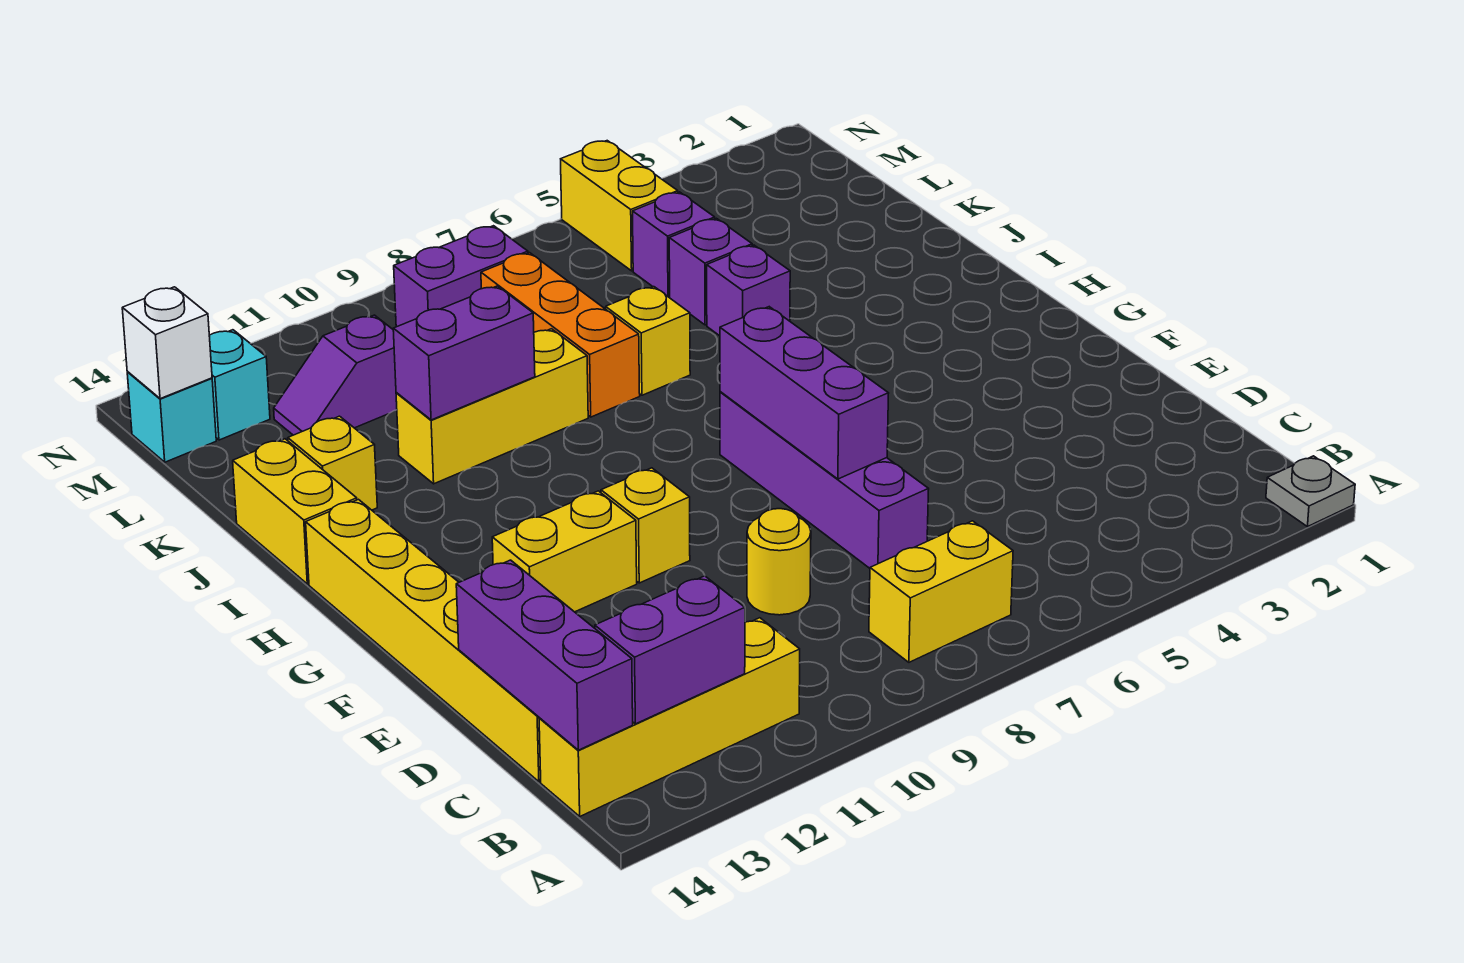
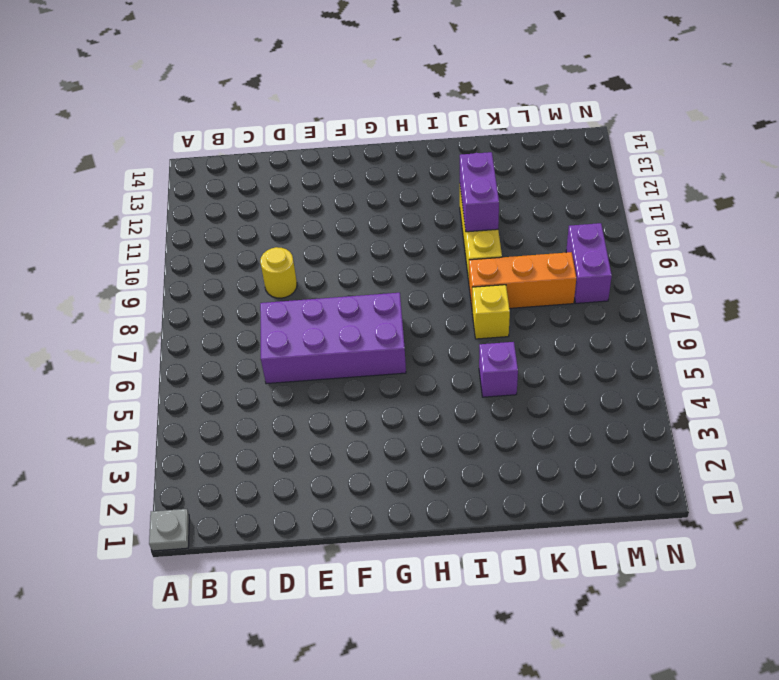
purple 2x4 brick [260,293,406,384] -> purple 1x4 brick [720,392,929,568]
none -> yellow 1x2 brick [869,521,1013,662]
none -> yellow 1x4 brick [539,618,800,816]
none -> yellow 1x6 brick [306,499,541,782]

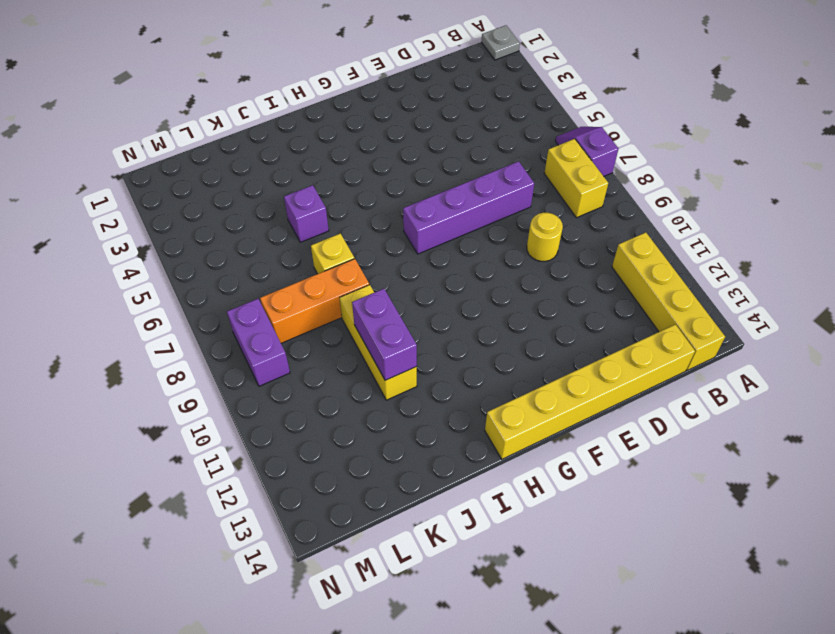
purple 1x2 slope [555,127,618,176] -> purple 1x2 slope turned to [274,315,397,435]
none -> yellow 1x1 brick [601,468,690,583]
none -> yellow 1x2 brick [492,491,637,612]
none -> yellow 1x2 brick [233,439,357,584]

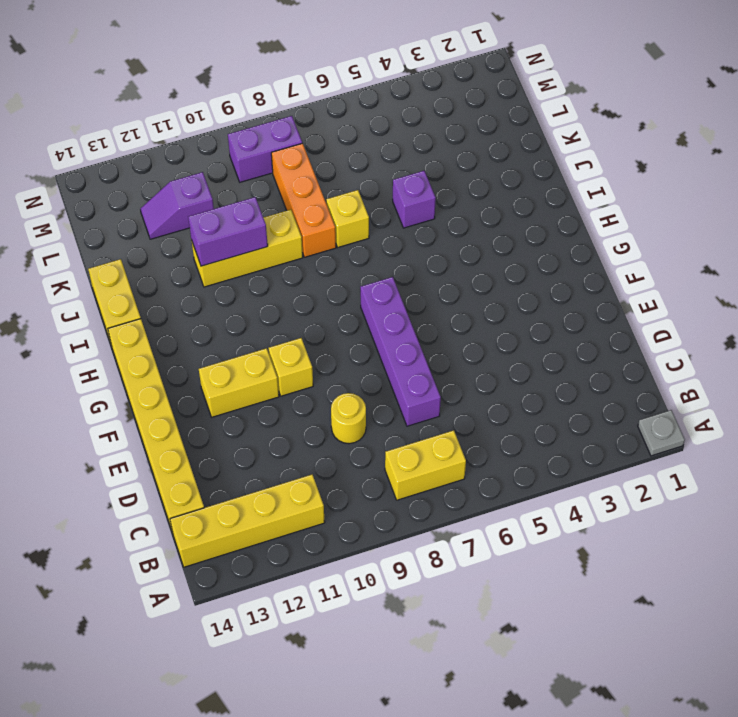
none -> yellow 1x1 brick [288,416,377,510]
none -> purple 1x1 brick [669,218,752,325]
none -> purple 1x1 brick [633,192,715,297]

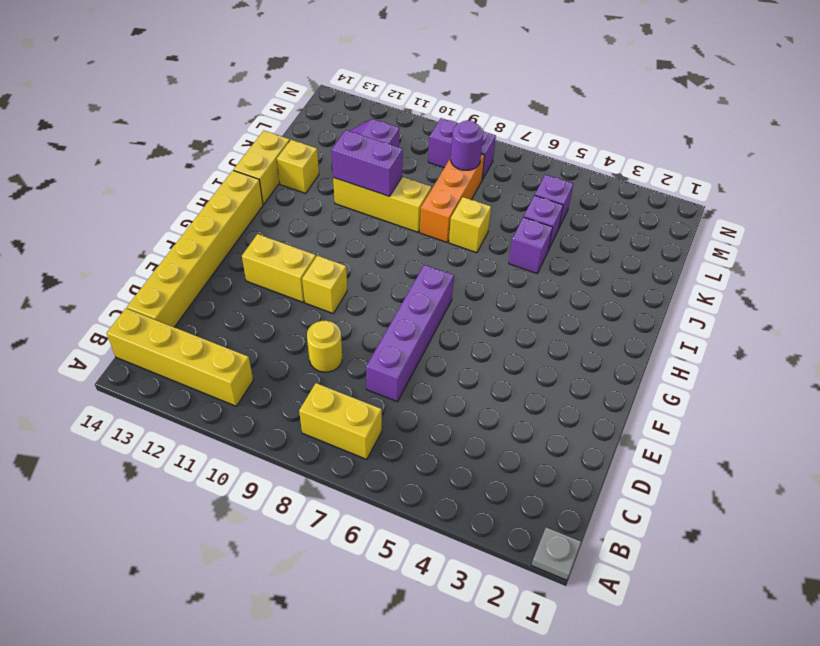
purple 1x1 round brick [451,120,483,170] -> none
none -> yellow 1x2 brick [561,141,678,271]
none -> cyan 1x1 brick [209,330,270,440]
none -> cyan 1x1 brick [127,372,216,462]

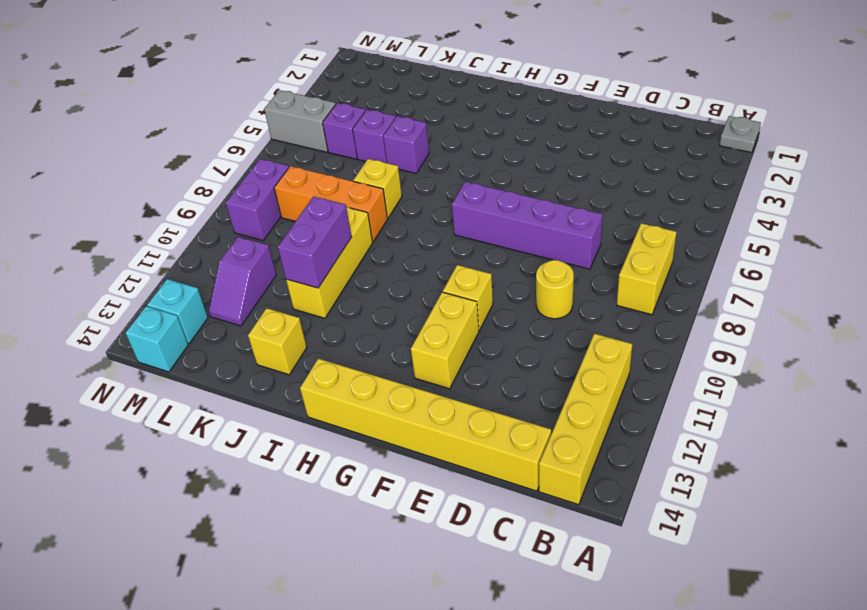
grey 1x2 brick [264,90,336,152] -> yellow 1x2 brick [561,141,678,271]
none -> yellow 1x2 brick [233,439,357,584]
none -> purple 1x2 brick [595,576,745,724]
none -> purple 1x3 brick [456,560,633,750]

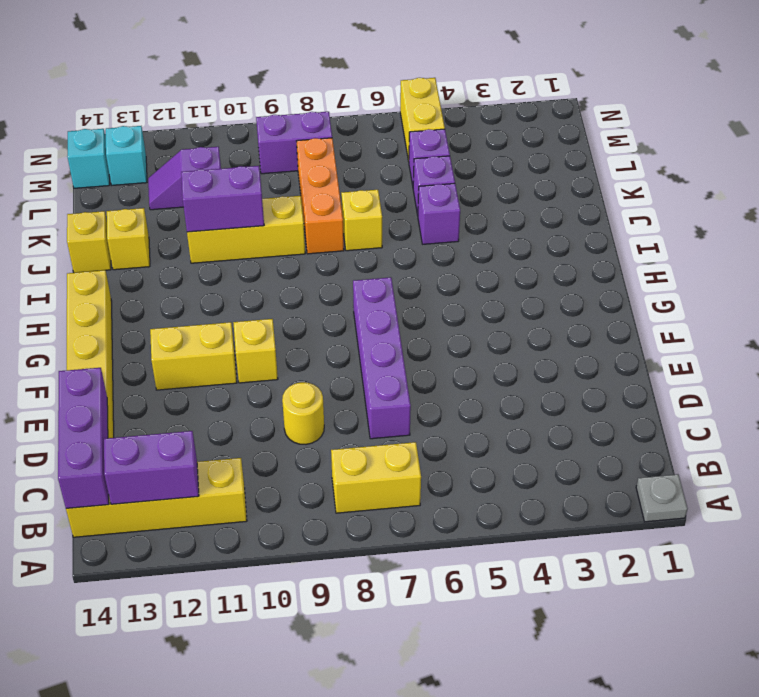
yellow 1x1 brick [67,211,111,273] -> yellow 1x2 brick [233,439,357,584]
none -> purple 1x3 brick [720,307,889,479]
none -> white 1x1 brick [122,287,212,399]

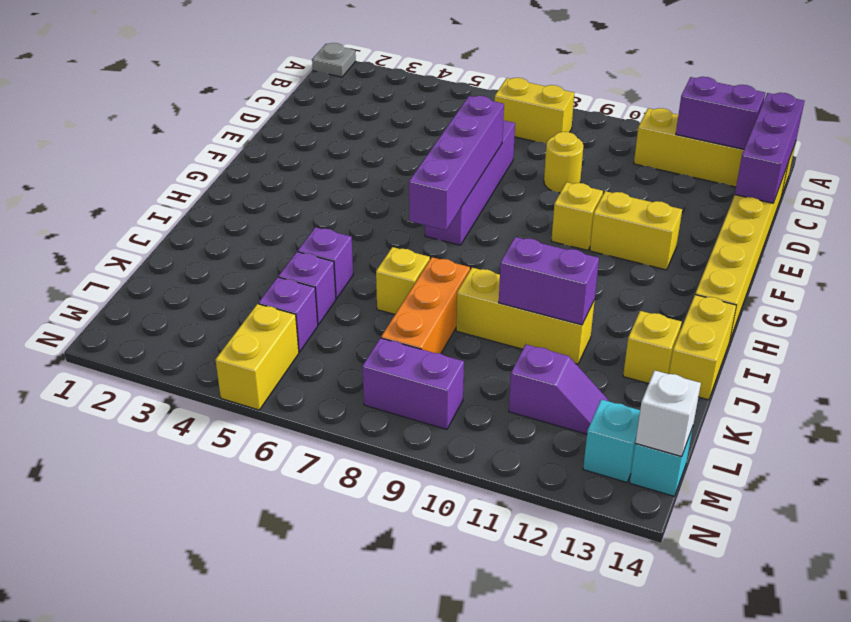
purple 1x4 brick [409,96,504,230] -> purple 1x3 brick [720,307,889,479]

